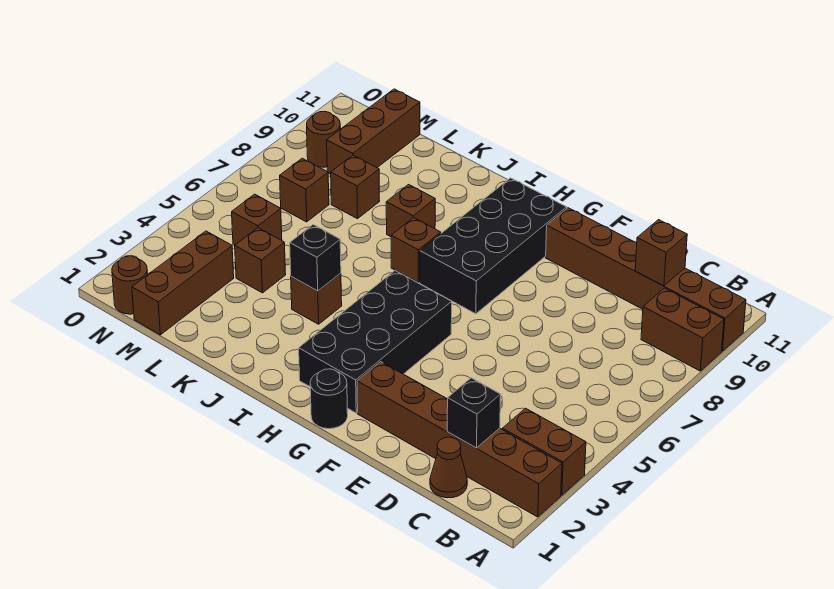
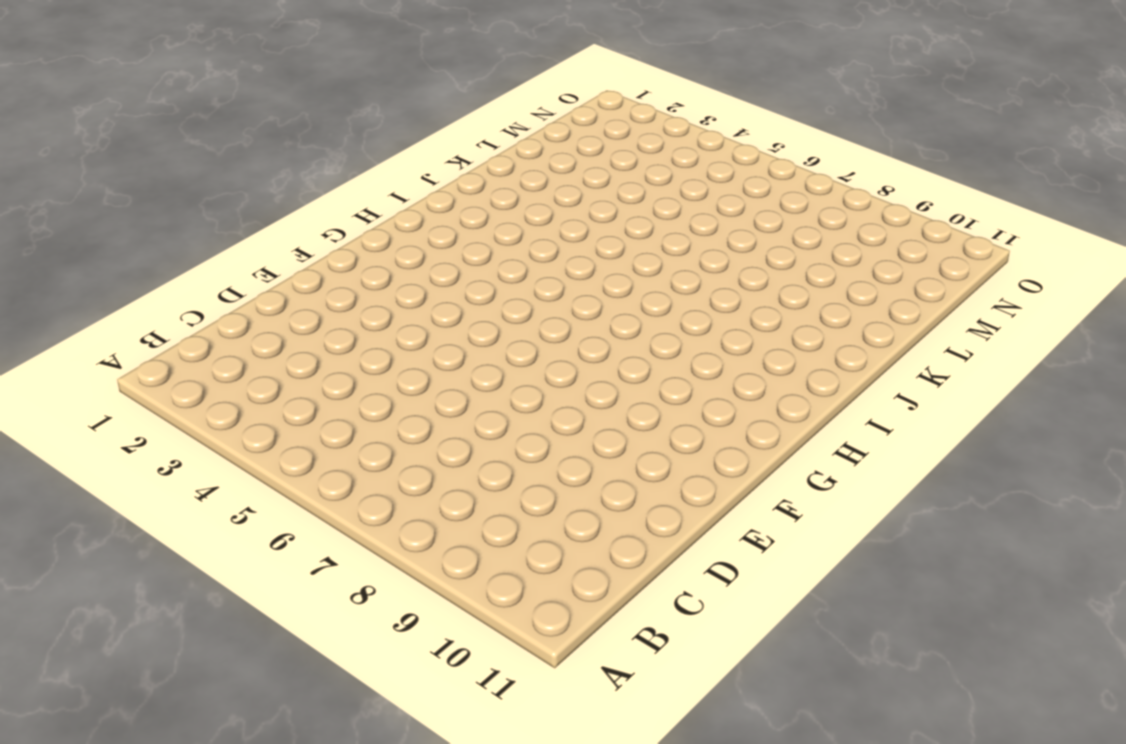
none -> brown 1x6 brick [357,362,562,517]
none -> brown 1x2 brick [502,408,586,495]
none -> brown 1x2 brick [641,288,724,371]

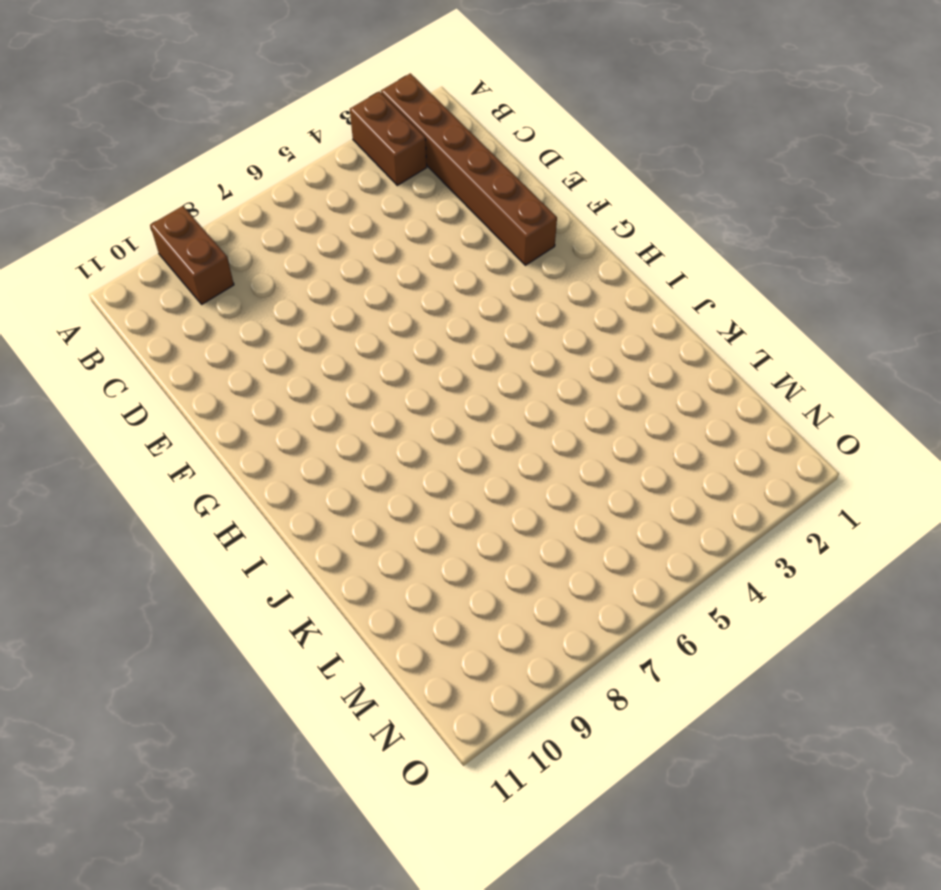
none -> brown 1x6 brick [546,208,746,351]
none -> brown 1x1 cone [430,437,467,498]
none -> black 1x1 round brick [310,369,348,429]

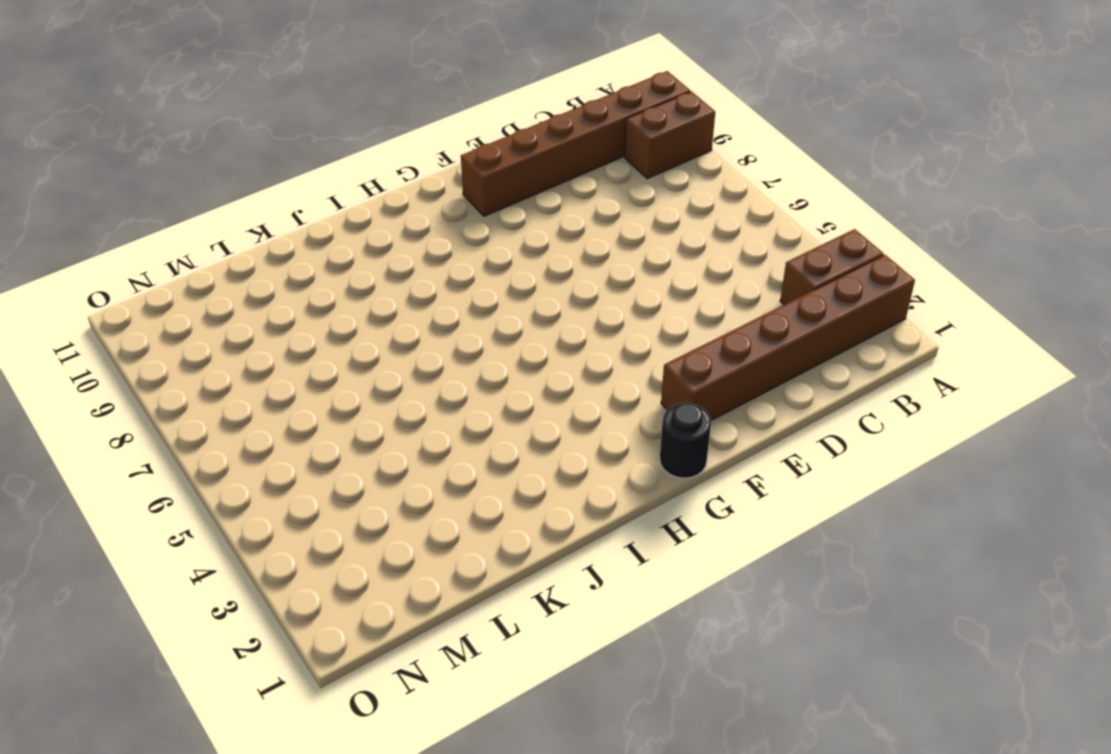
none -> brown 1x1 cone [430,437,467,498]
none -> black 2x4 brick [299,271,452,413]
none -> black 2x4 brick [420,178,567,314]

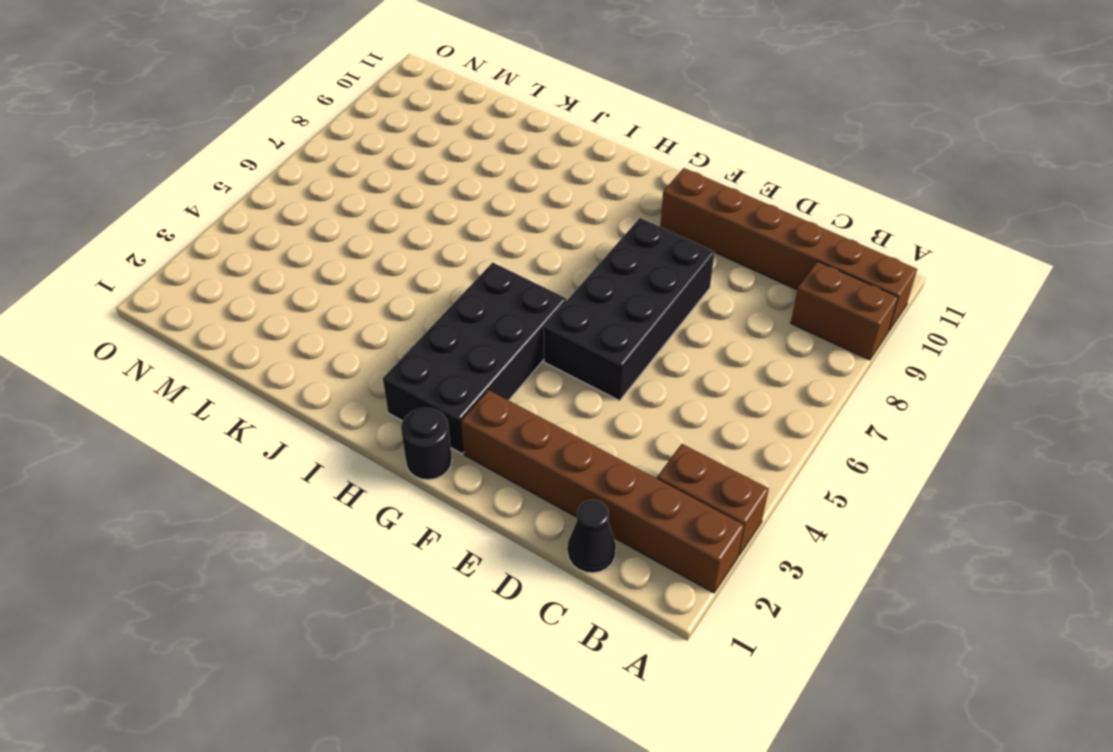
black 1x1 cone [567,500,616,573] -> brown 1x1 cone [430,437,467,498]
black 2x4 brick [544,218,715,401] -> black 2x4 brick moved to [420,178,567,314]
none -> brown 1x1 brick [391,218,441,282]
none -> brown 1x1 brick [291,273,342,324]
none -> brown 1x1 brick [386,185,435,237]

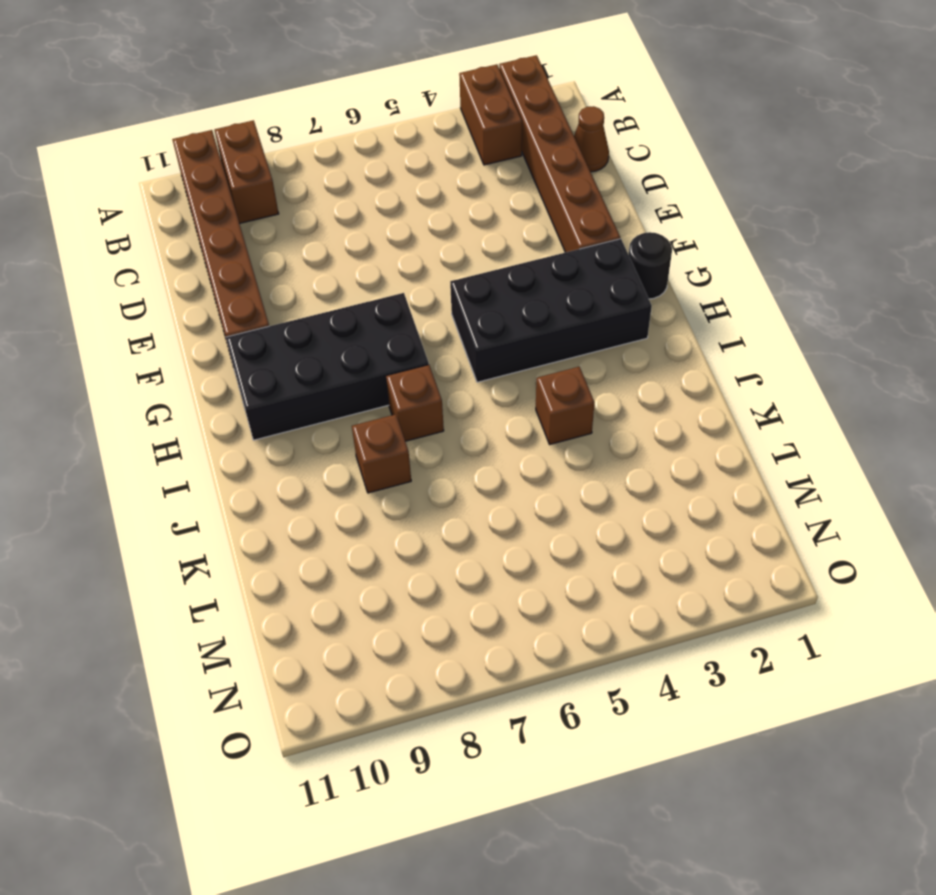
none -> brown 1x1 brick [235,228,286,293]
none -> brown 1x1 brick [331,155,380,219]
none -> brown 1x3 brick [132,231,234,335]

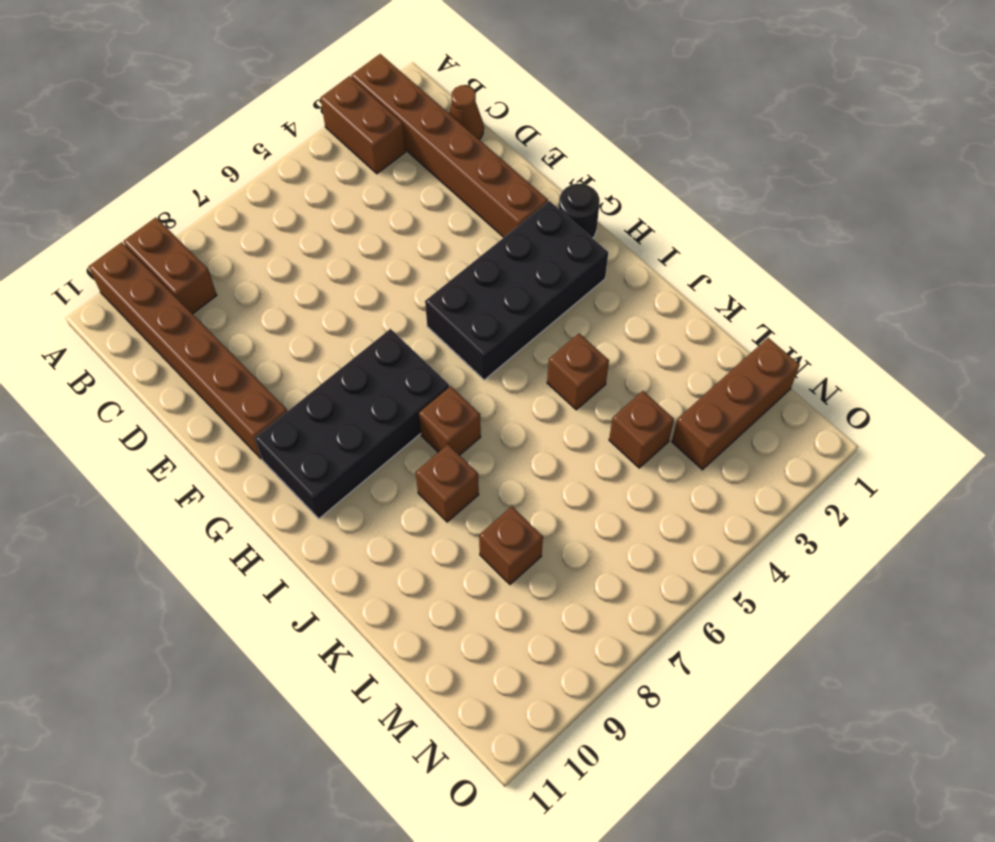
none -> brown 1x1 brick [232,194,282,245]
none -> brown 1x1 brick [280,158,329,222]
none -> brown 1x3 brick [327,89,420,174]

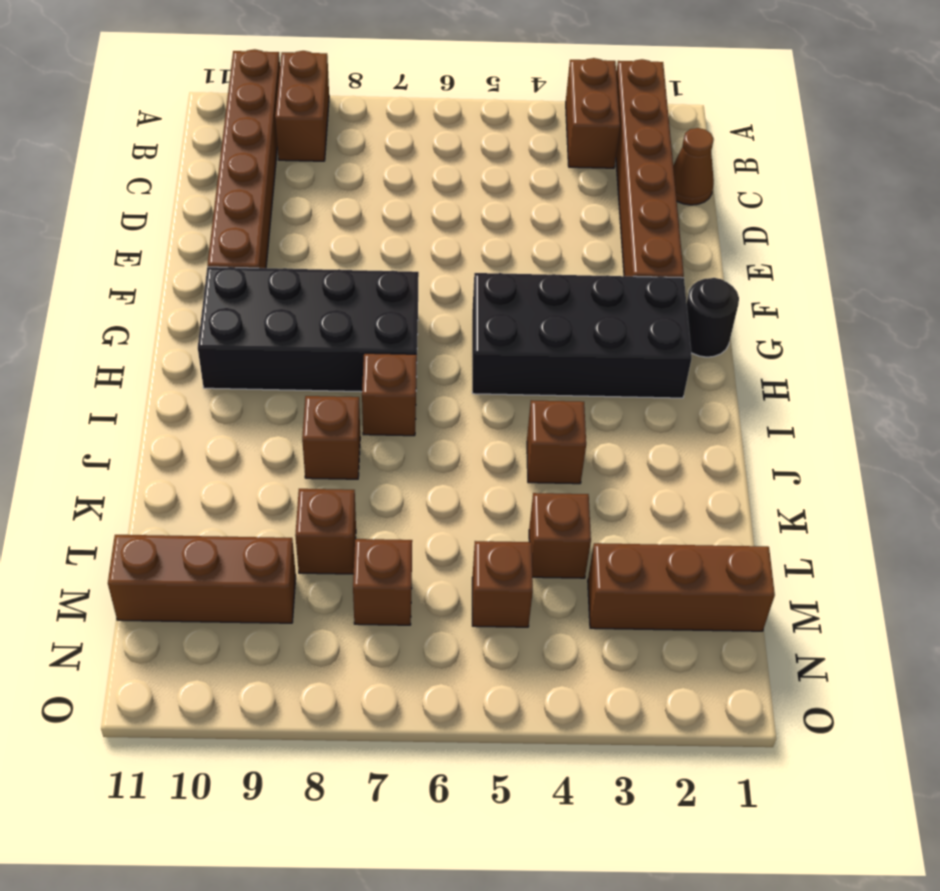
none -> brown 1x1 round brick [112,256,148,314]
none -> brown 1x1 round brick [307,112,340,167]
none -> black 1x1 brick [447,378,501,448]

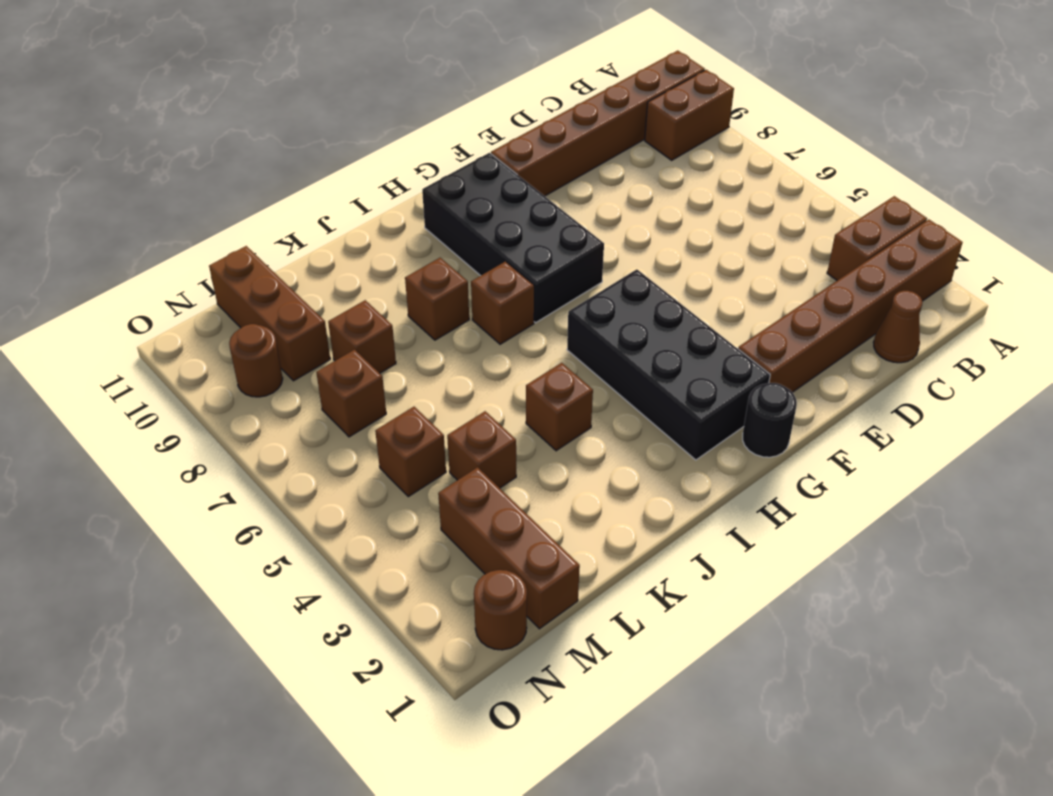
none -> black 1x1 brick [447,378,501,448]
none -> brown 1x1 brick [635,220,687,286]
none -> black 1x1 brick [290,225,341,291]

